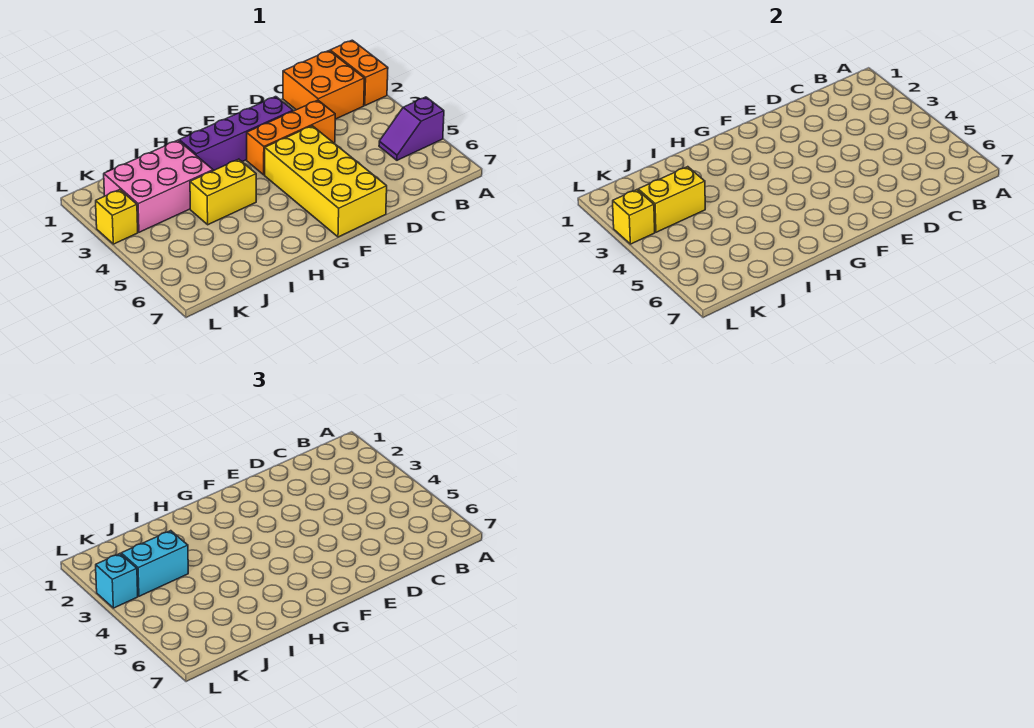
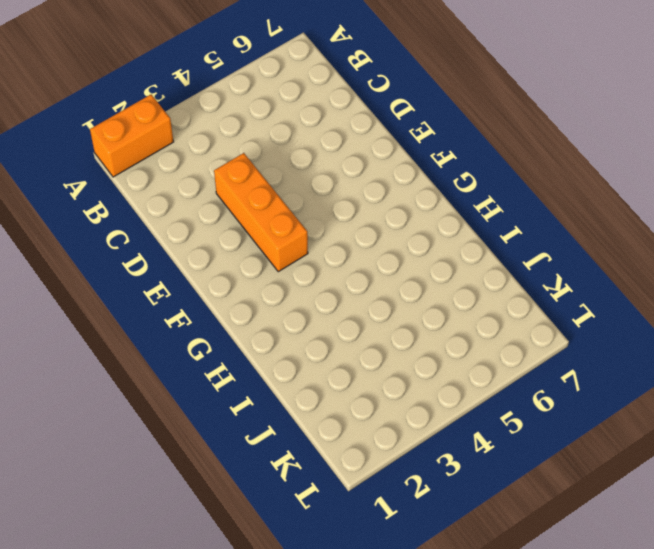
none -> purple 1x2 slope [379,97,444,160]
none -> orange 2x2 brick [283,51,364,119]
none -> purple 1x4 brick [179,97,293,171]

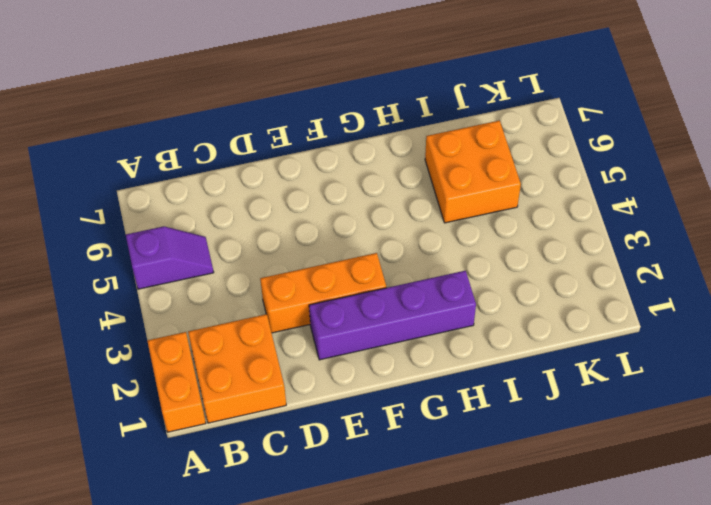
orange 2x2 brick [425,120,521,223] -> none
none -> yellow 2x4 brick [265,126,387,237]
none -> yellow 1x2 brick [190,159,256,225]
none -> pink 2x3 brick [104,140,213,232]

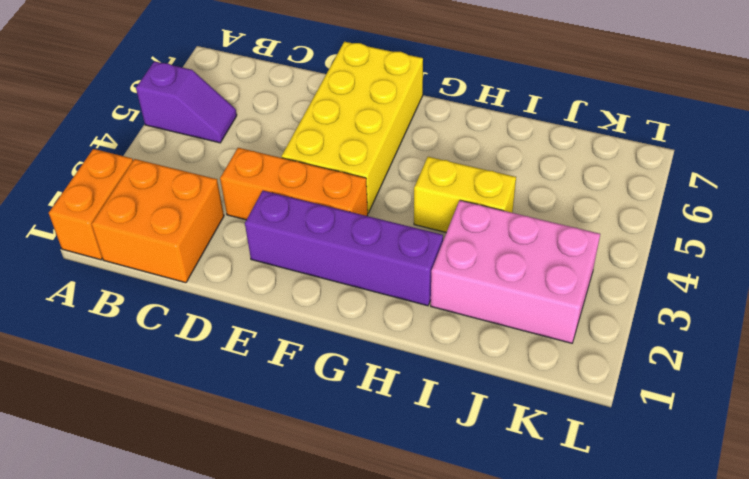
none -> yellow 1x1 brick [96,190,138,244]
none -> yellow 1x2 brick [638,167,705,232]
none -> yellow 1x1 brick [613,190,655,244]

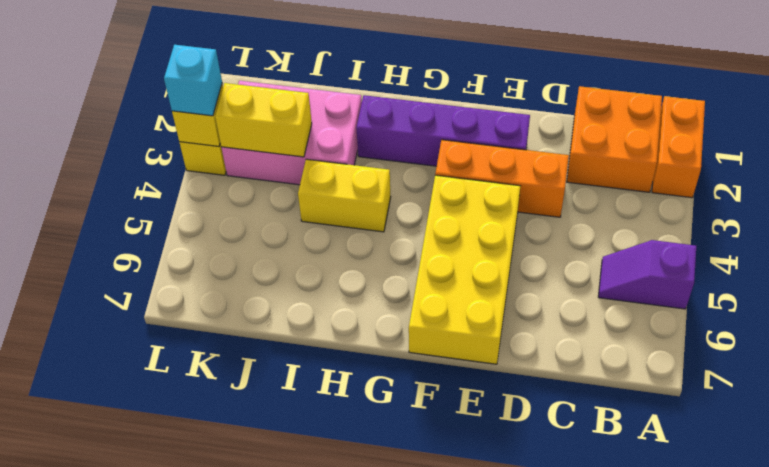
none -> cyan 1x2 brick [121,531,188,596]

